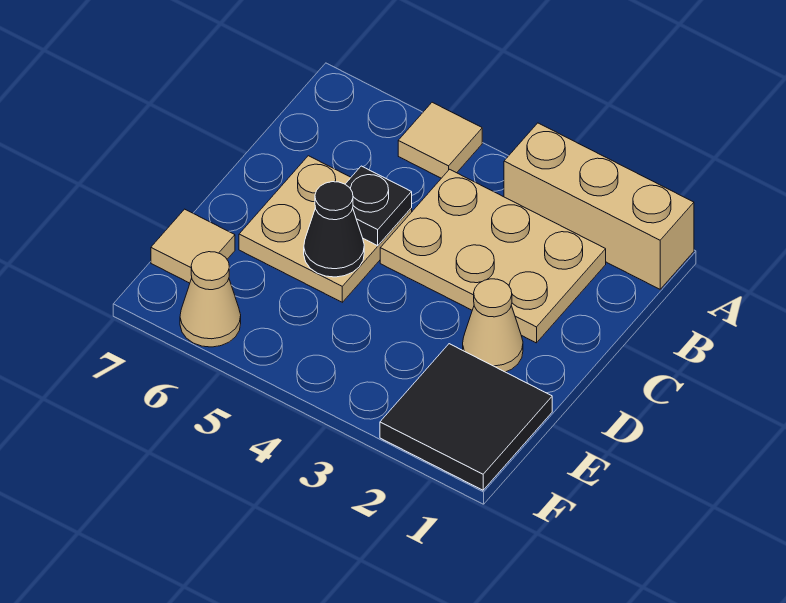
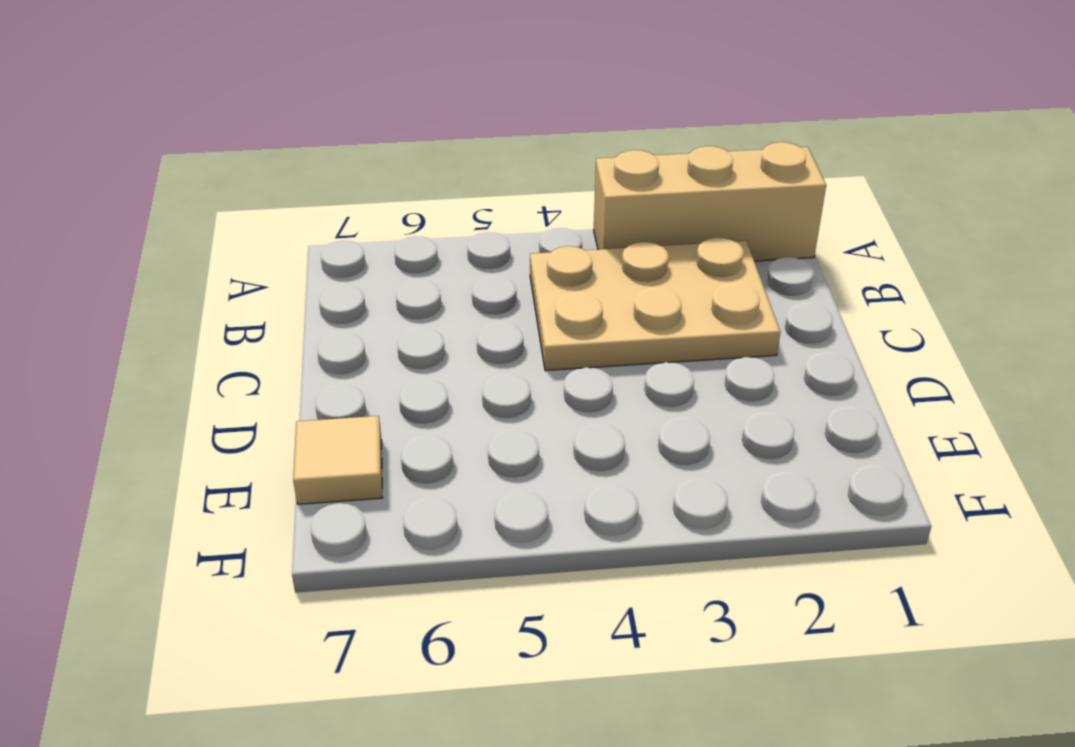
none -> tan 1x1 tile [398,102,482,178]
none -> tan 2x2 plate [239,156,412,302]

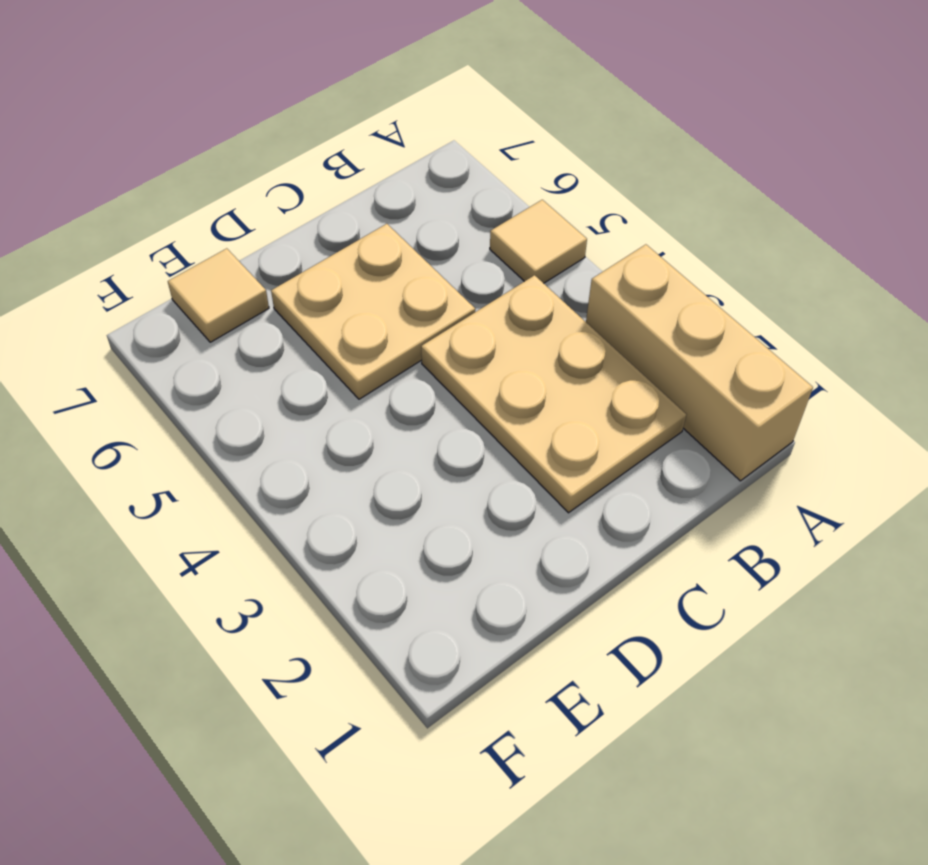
none -> tan 1x1 cone [463,279,523,372]
none -> black 2x2 tile [380,344,552,490]

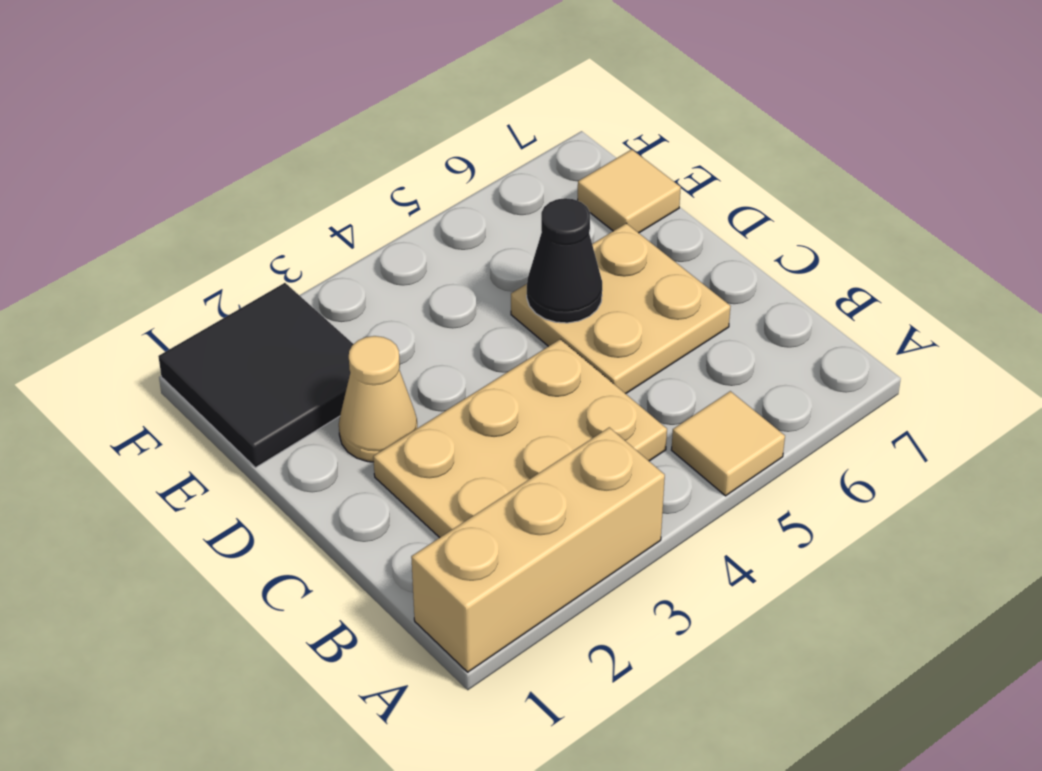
none -> tan 1x1 cone [180,252,241,347]
none -> black 1x1 plate [345,166,412,246]

